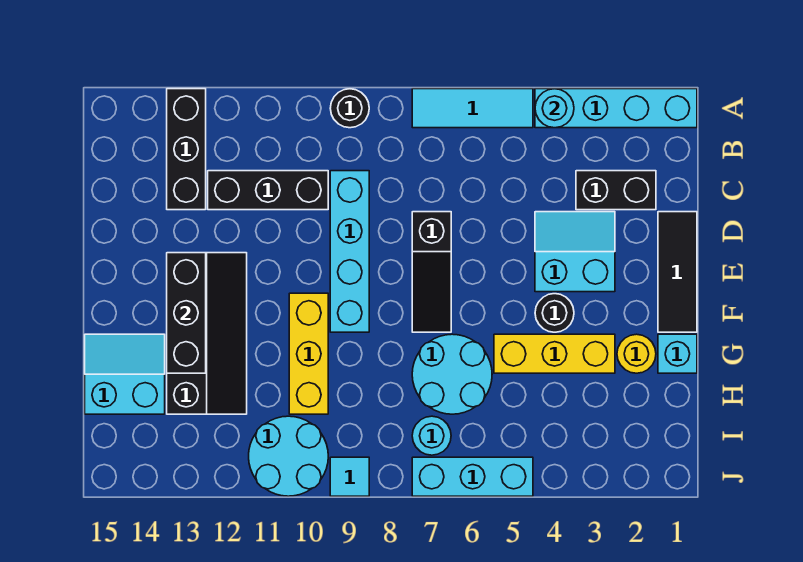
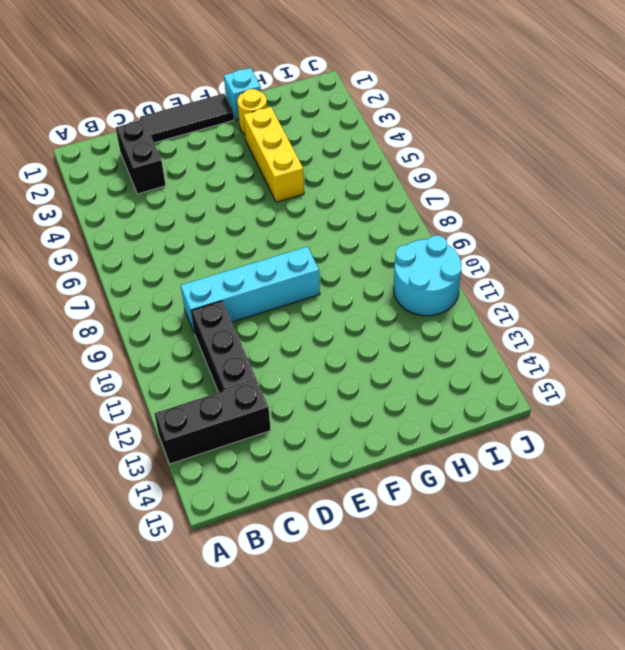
none -> cyan 1x4 brick [535,89,697,128]
none -> cyan 1x3 tile [412,89,533,128]
none -> black 1x1 round brick [330,89,369,128]

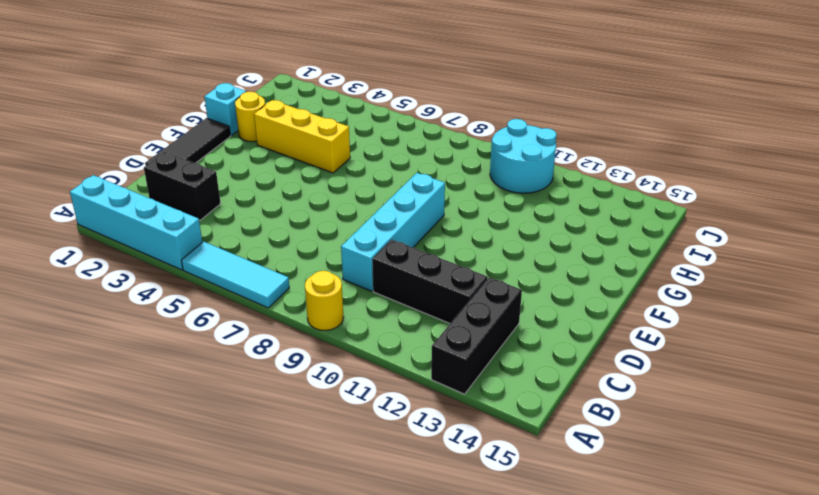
yellow 1x1 round brick [305,271,343,330] -> black 1x1 round brick [330,89,369,128]
none -> cyan 2x2 slope [535,212,615,292]
none -> black 1x3 slope [412,212,451,332]
none -> black 2x4 slope [167,253,247,414]

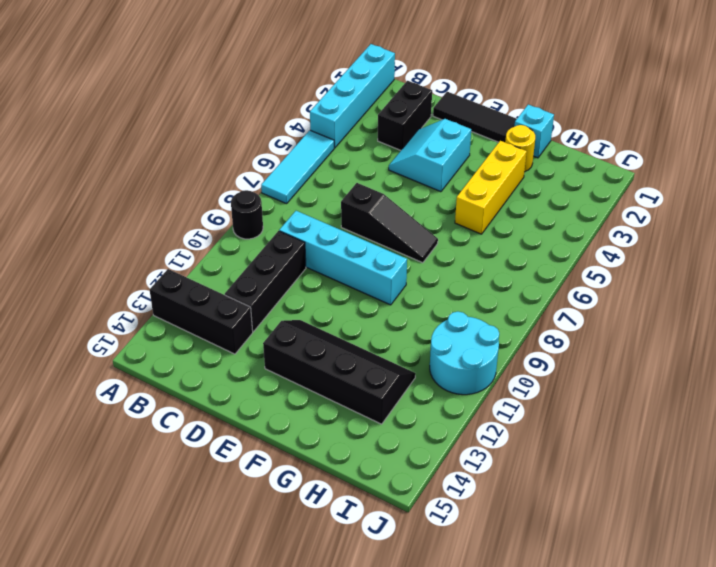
none -> black 1x1 round brick [535,294,574,332]
none -> yellow 1x3 brick [289,293,328,414]
none -> cyan 2x2 round brick [412,334,492,414]

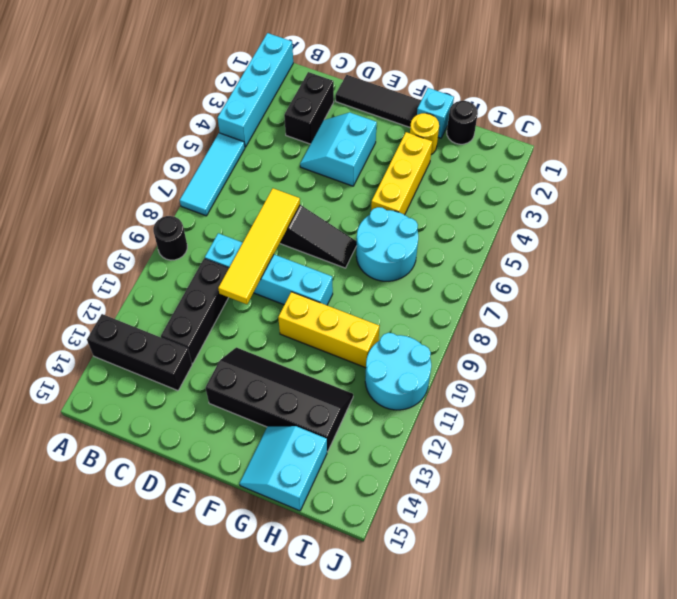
yellow 1x4 tile [218,188,300,304] -> none
black 1x1 round brick [447,101,478,144] -> black 1x1 round brick moved to [535,294,574,332]
none -> cyan 1x1 round brick [412,416,451,455]
none -> cyan 1x3 brick [412,457,533,496]
none -> cyan 1x1 tile [330,457,369,496]

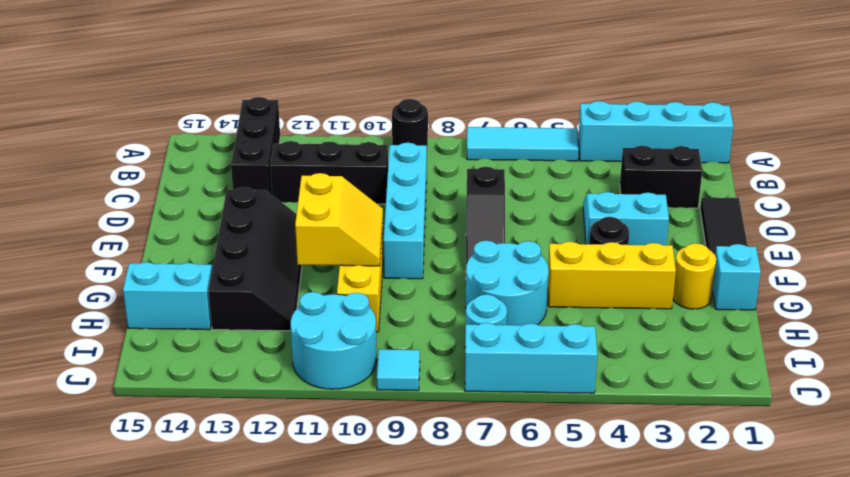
yellow 2x2 slope [295,173,383,266] -> none
none -> cyan 1x1 round brick [535,89,574,128]
none -> black 1x3 brick [167,253,206,373]

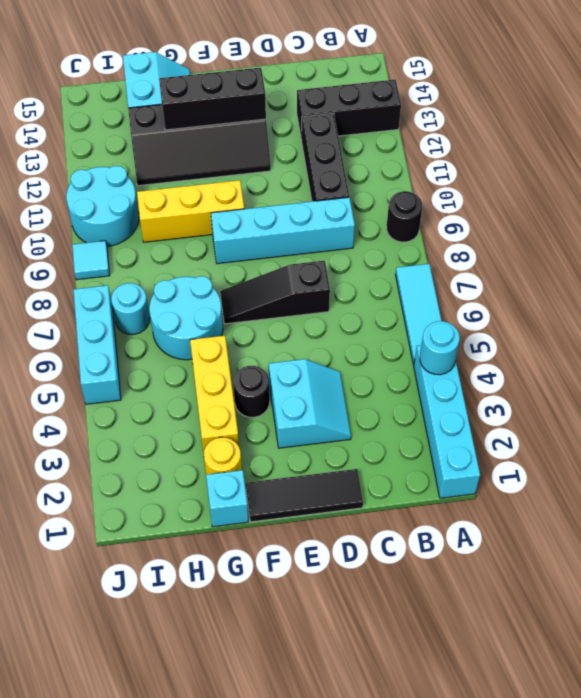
none -> black 1x2 brick [576,171,656,210]

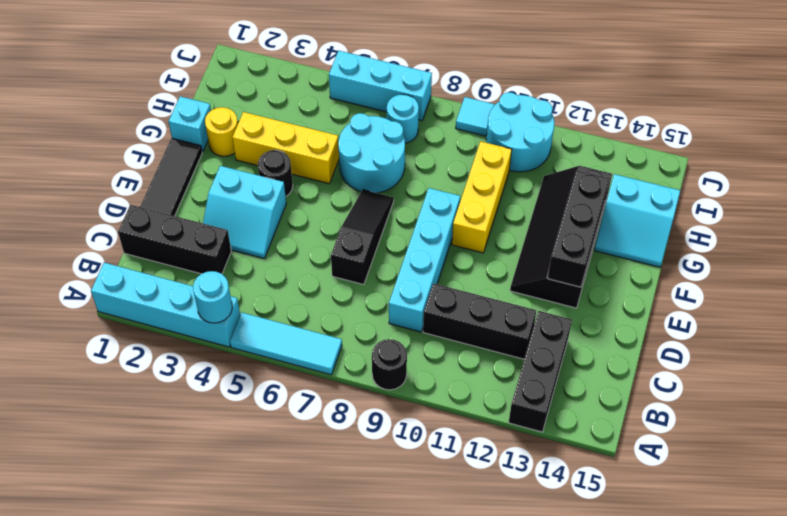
black 1x3 brick [118,205,231,274] -> black 1x2 brick [576,171,656,210]

